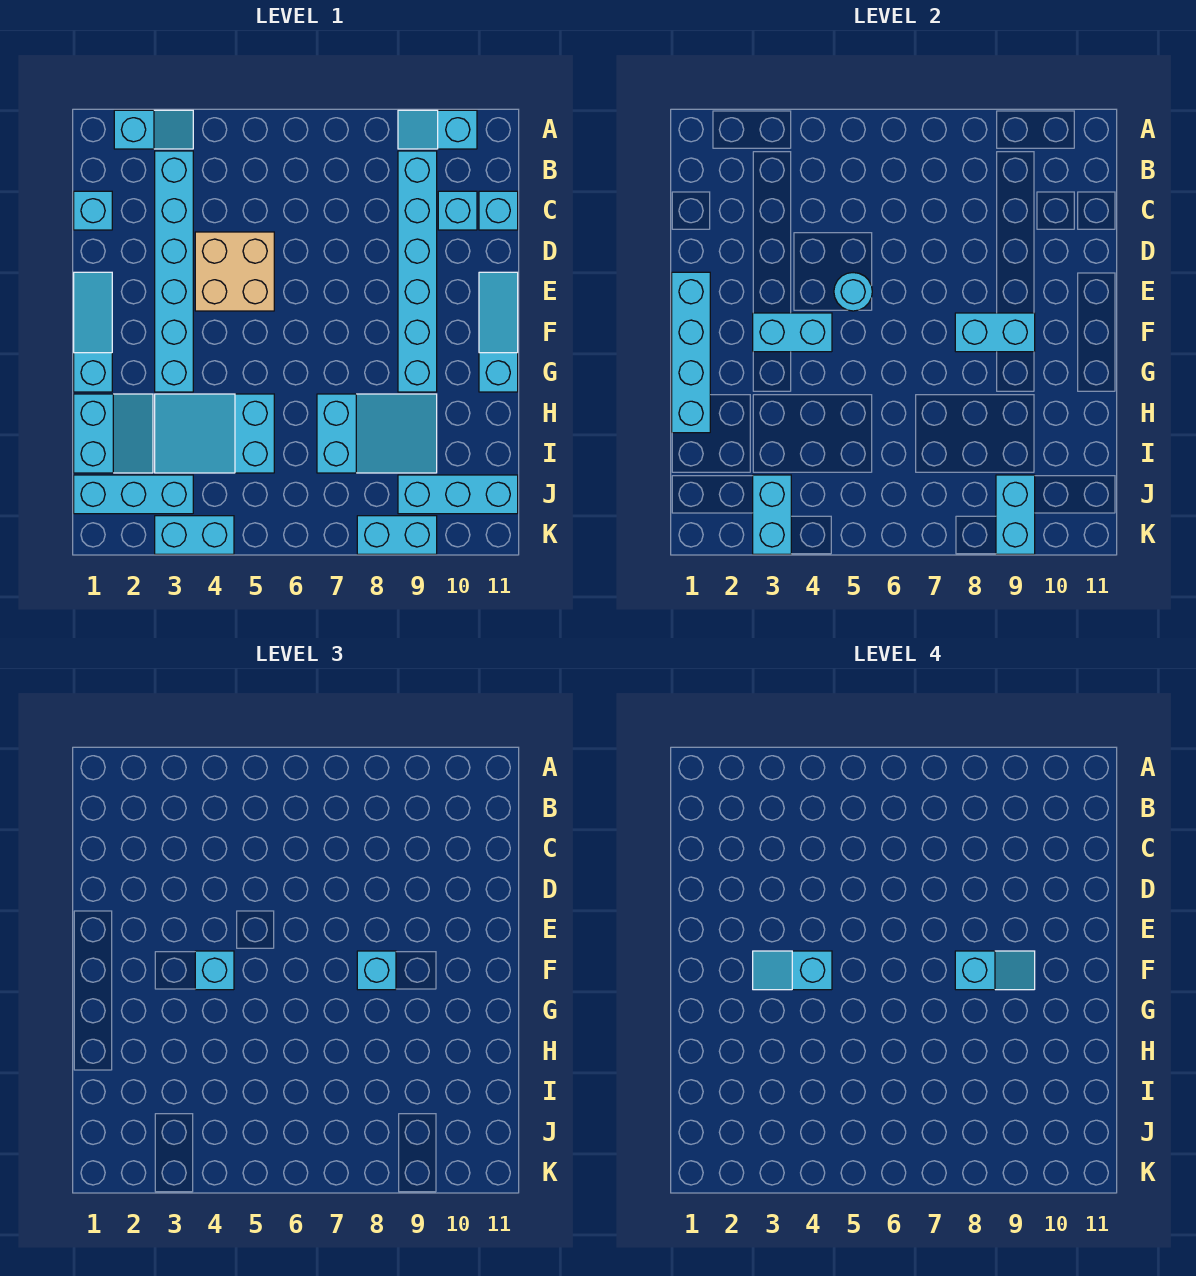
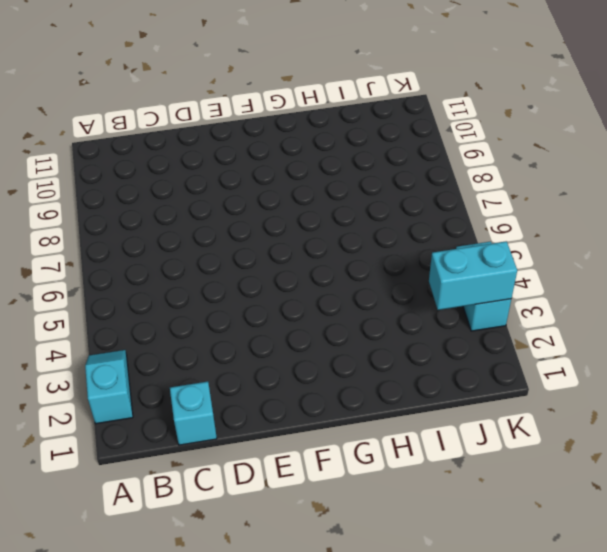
none -> cyan 1x2 slope [398,110,477,149]
none -> cyan 1x6 brick [155,151,193,392]
none -> cyan 1x6 brick [398,151,437,392]

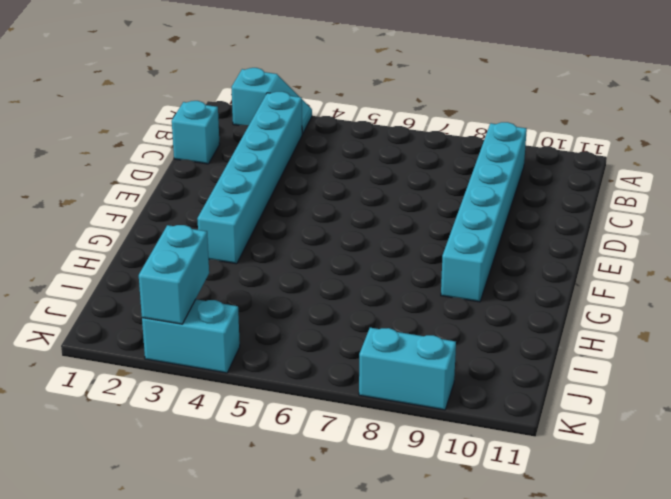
none -> cyan 1x2 slope [398,110,477,149]
none -> cyan 1x1 brick [438,191,477,230]
none -> cyan 1x1 brick [479,191,518,230]

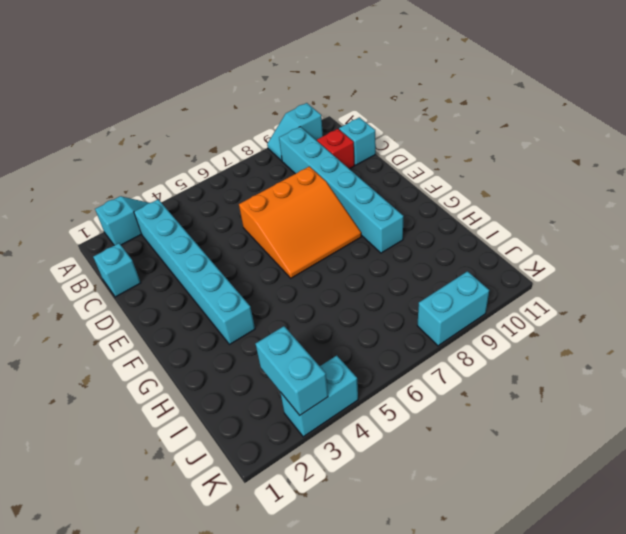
red 1x1 brick [317,129,355,169] -> cyan 1x1 brick [438,191,477,230]
orange 3x3 slope [239,166,362,278] -> none
none -> tan 2x2 brick [195,232,274,311]
none -> cyan 1x3 slope [74,272,112,392]
none -> cyan 1x3 slope [479,272,518,392]

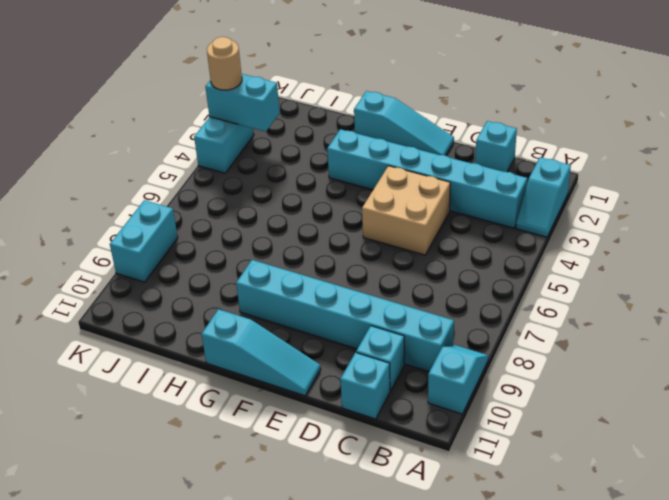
tan 1x1 round brick [207,37,242,90] -> none
none -> cyan 2x2 slope [74,394,153,473]
none -> cyan 2x3 slope [155,394,274,473]
none -> cyan 2x3 slope [317,394,437,473]

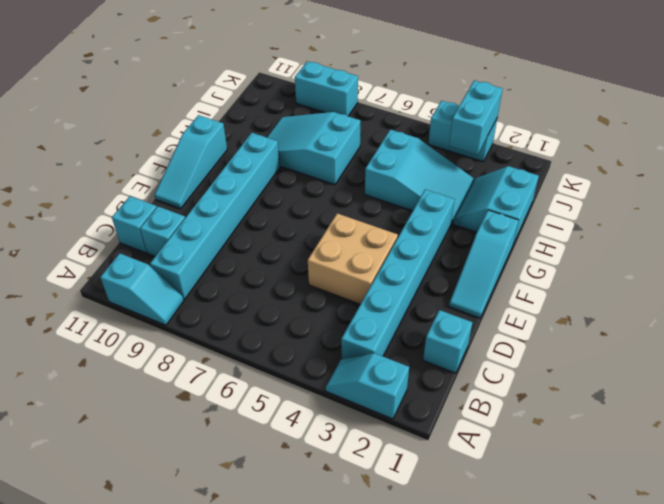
none -> cyan 1x3 brick [74,475,193,514]
none -> cyan 1x3 brick [398,475,518,514]
none -> cyan 1x4 brick [672,272,710,433]

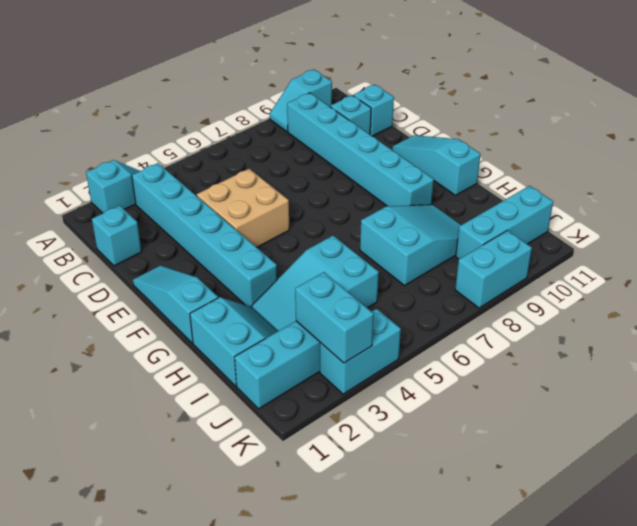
none -> cyan 1x4 brick [672,272,710,433]
none -> cyan 1x1 round brick [834,273,872,311]
none -> cyan 1x2 brick [753,313,832,352]

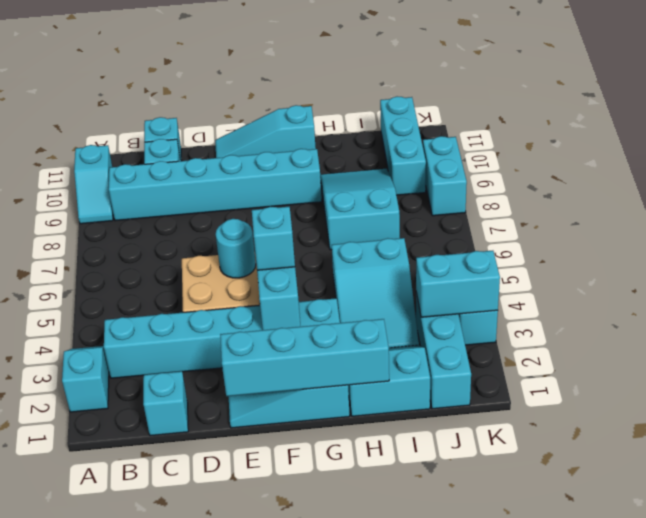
none -> cyan 1x2 brick [955,313,1035,352]
none -> cyan 1x2 brick [996,475,1035,554]
none -> cyan 1x1 brick [357,951,396,990]

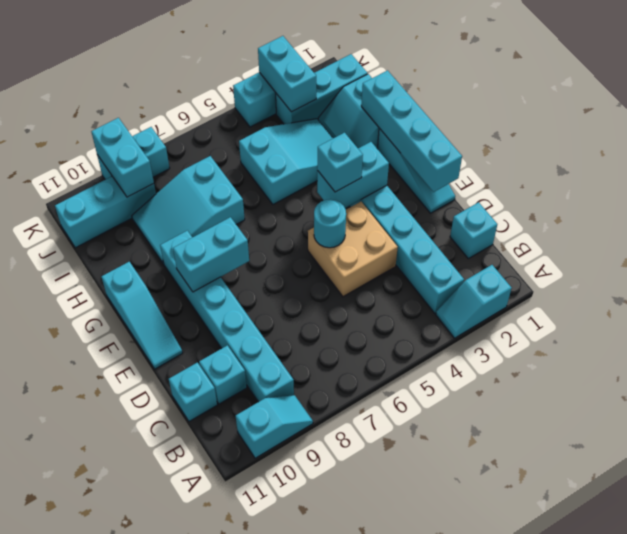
none -> cyan 1x1 brick [357,951,396,990]
none -> cyan 1x2 slope [753,951,832,990]
none -> cyan 1x2 slope [955,951,1035,990]

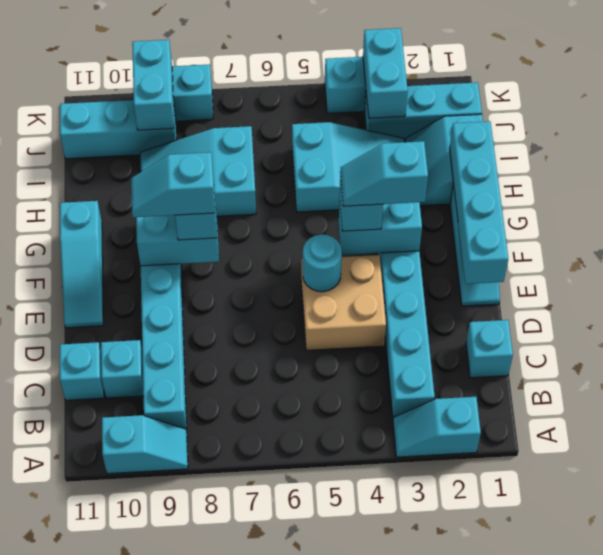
cyan 1x2 slope [340,141,428,206] -> cyan 1x2 slope turned to [753,951,832,990]

